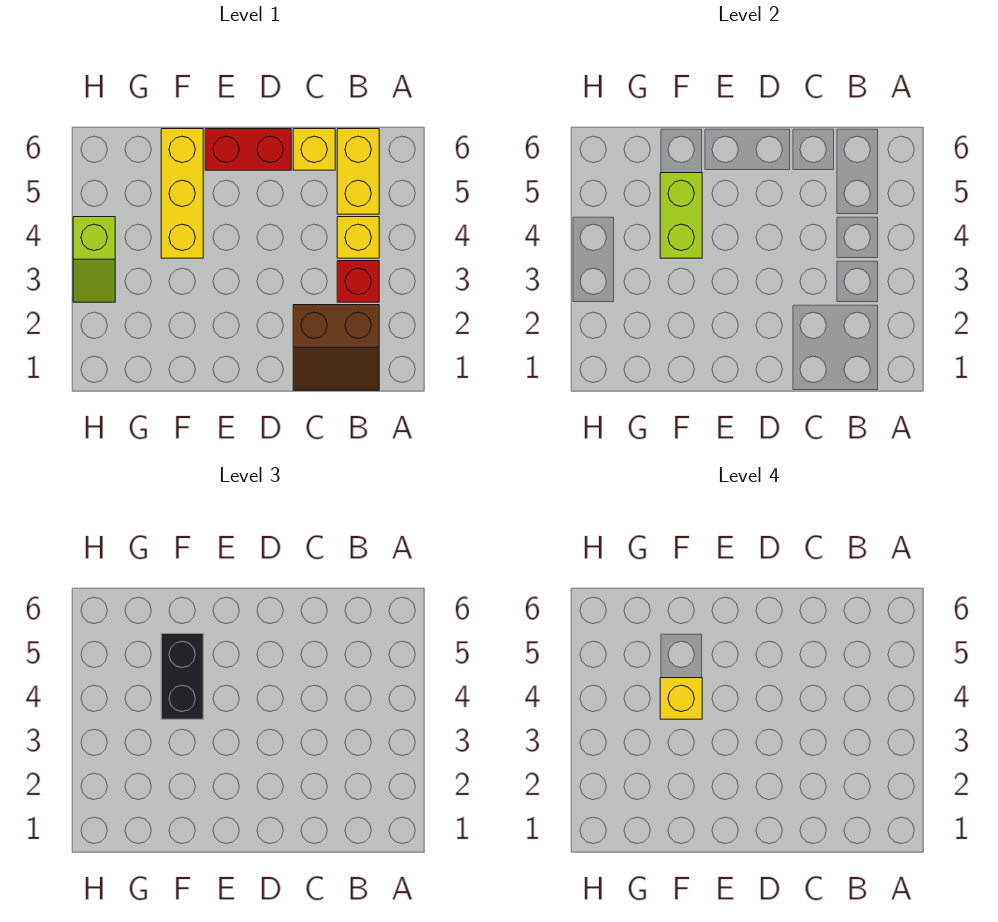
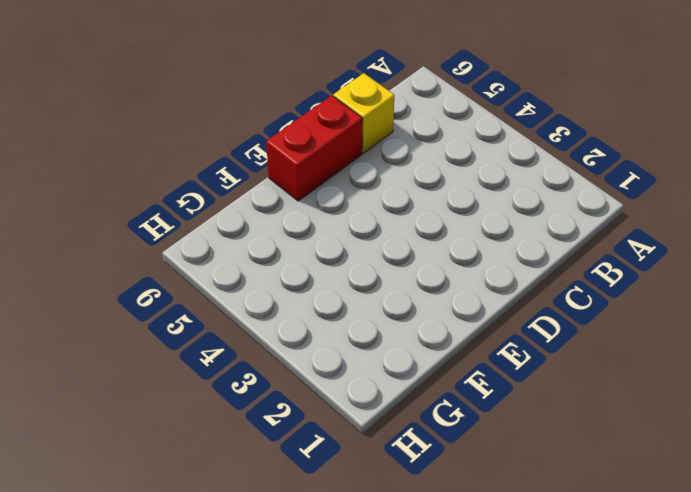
none -> brown 2x2 slope [293,305,379,390]
none -> red 1x1 brick [337,261,379,302]

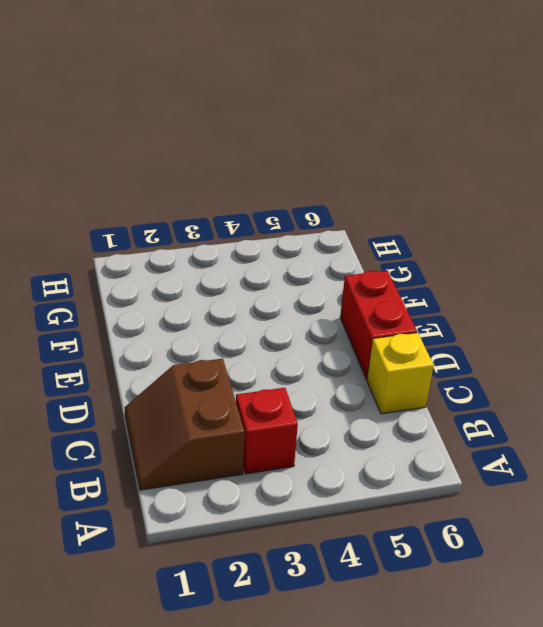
none -> yellow 1x1 brick [337,217,379,258]
none -> yellow 1x2 brick [337,129,379,214]

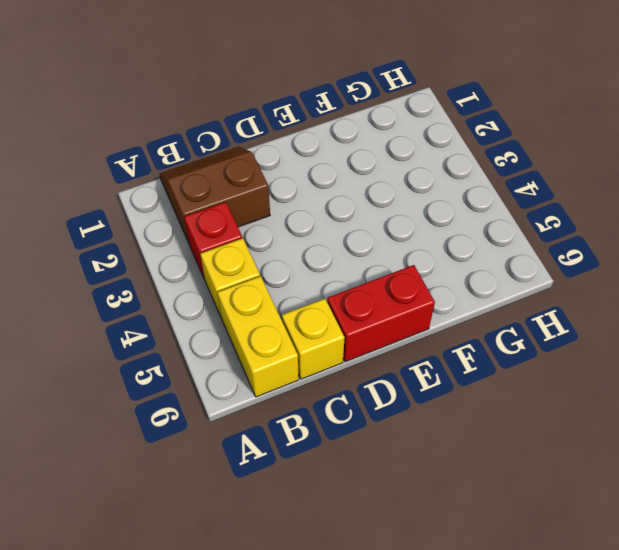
none -> yellow 1x3 brick [161,129,203,258]
none -> lime 1x2 slope [73,217,115,302]

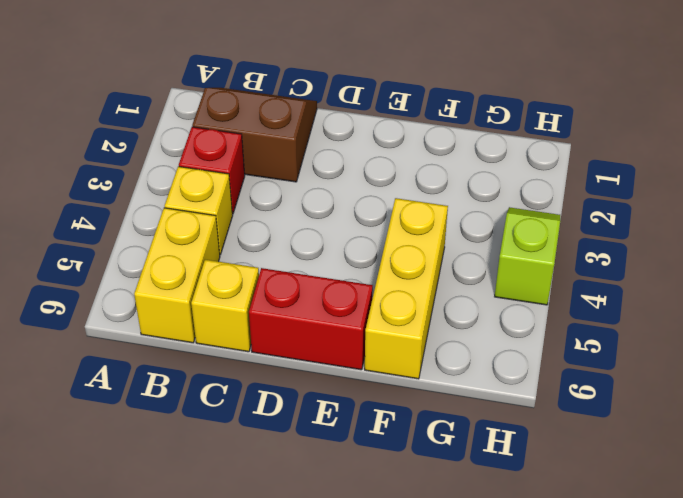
none -> lime 1x2 brick [660,173,702,258]
none -> black 1x2 brick [161,634,203,719]

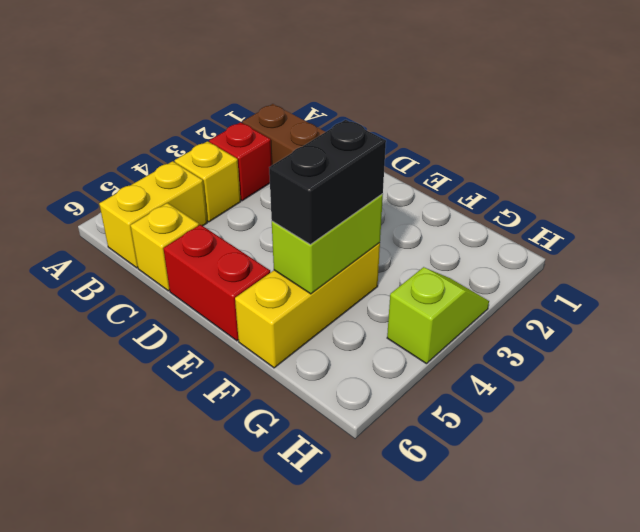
none -> yellow 1x1 brick [660,678,702,719]

